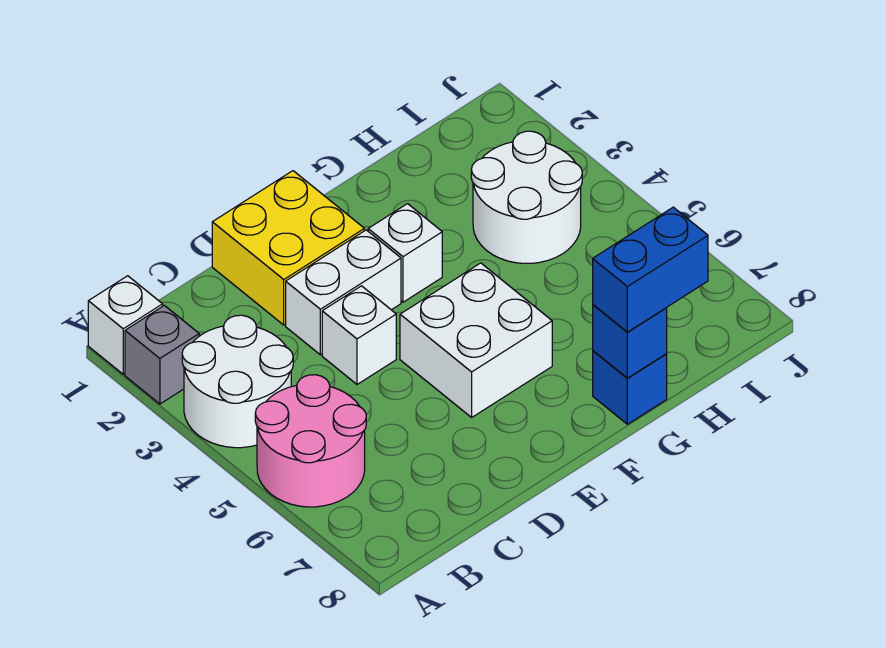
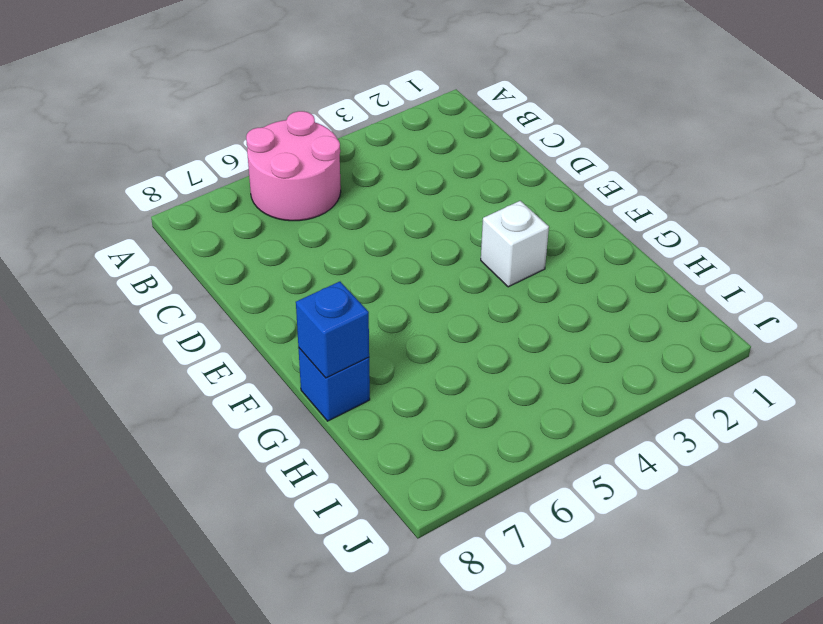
none -> white 1x1 brick [88,276,163,374]
none -> grey 1x1 brick [125,305,199,404]
none -> white 2x2 round brick [182,315,293,448]

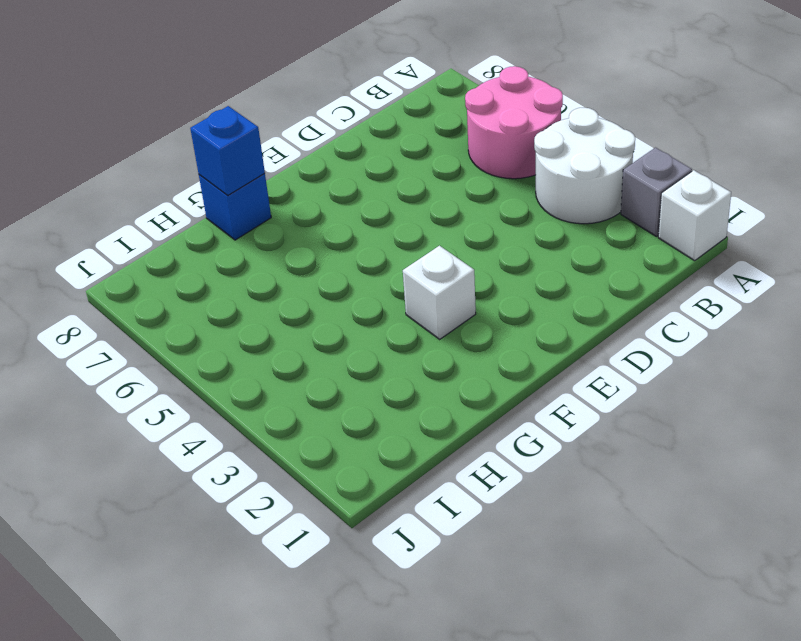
none -> yellow 2x2 brick [212,171,364,325]
none -> white 1x2 brick [286,230,401,355]
none -> white 1x1 brick [322,286,396,384]

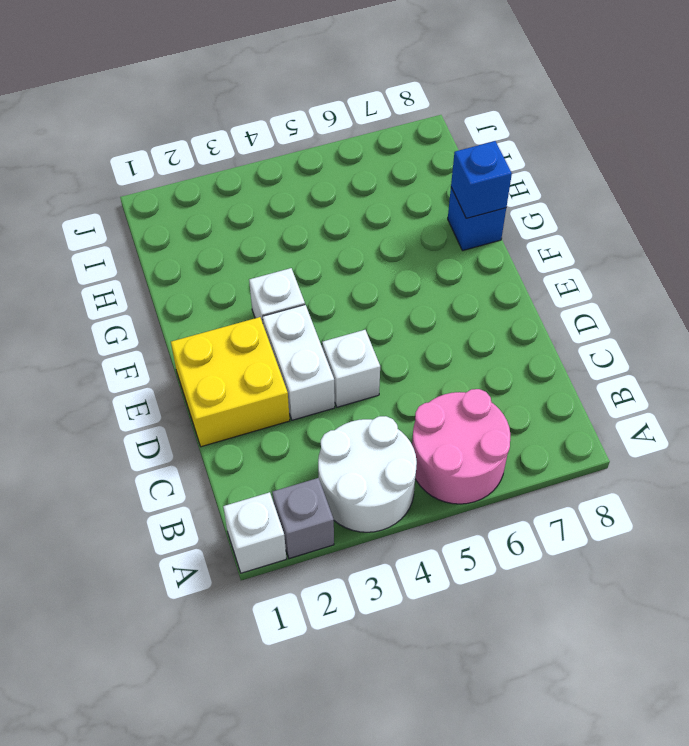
none -> white 2x2 brick [400,263,552,417]
none -> white 2x2 round brick [471,131,582,263]
none -> blue 1x2 brick [593,207,708,332]

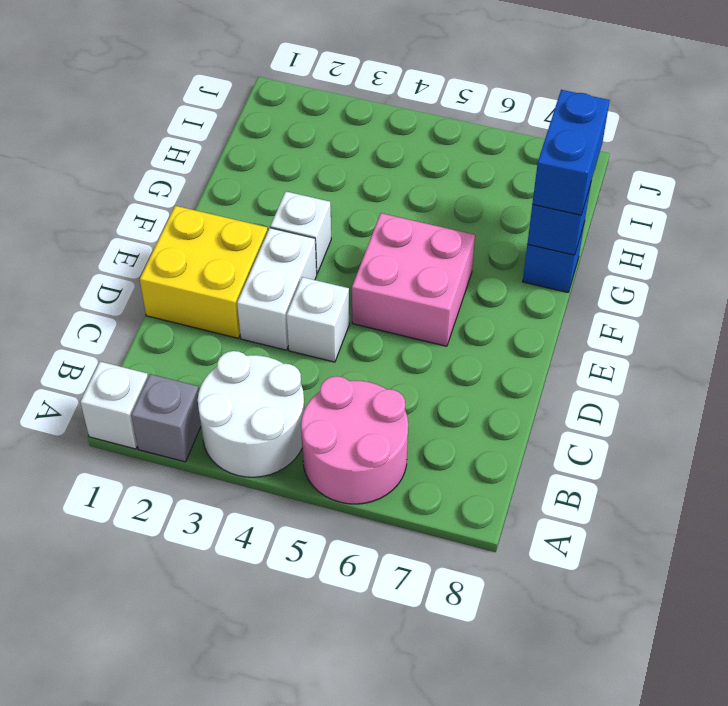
pink 2x2 brick [352,213,475,346] -> white 2x2 brick [400,263,552,417]
none -> white 2x2 round brick [471,131,582,263]

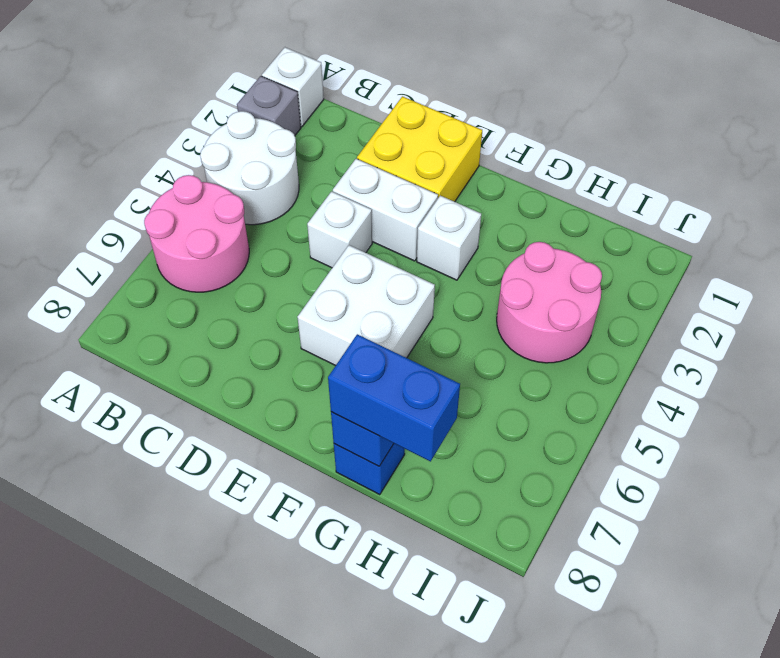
pink 2x2 round brick [497,242,602,363] -> white 2x2 round brick [471,131,582,263]

